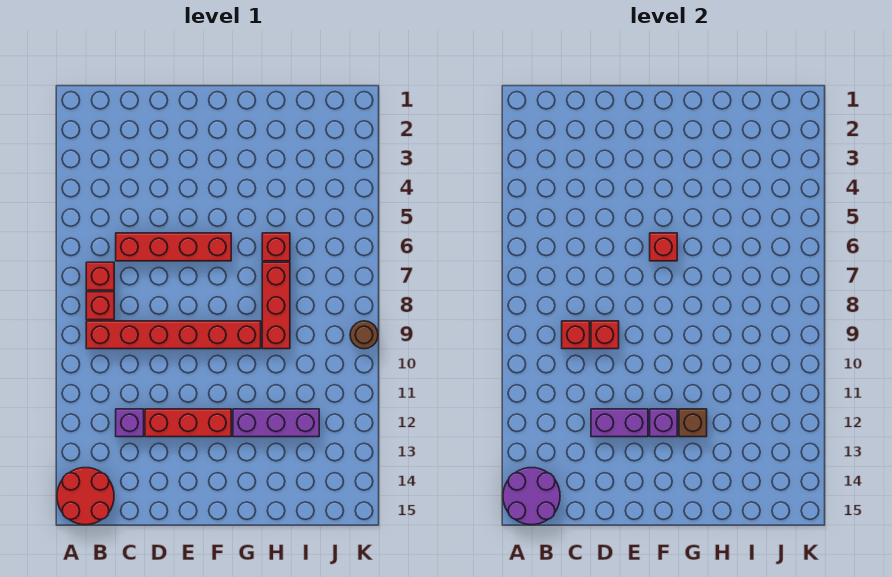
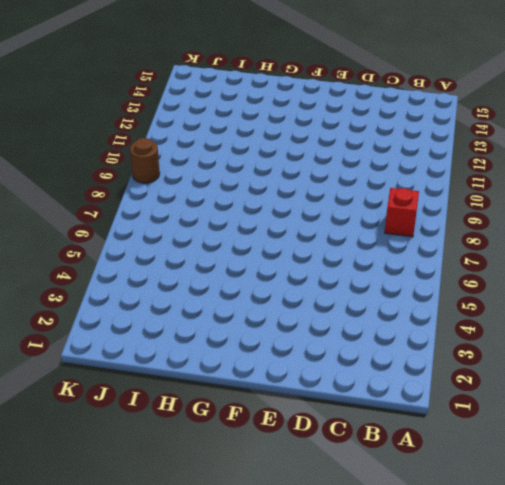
none -> red 2x2 round brick [57,468,114,525]
none -> red 1x1 brick [86,262,114,290]
none -> red 1x6 brick [86,321,261,349]

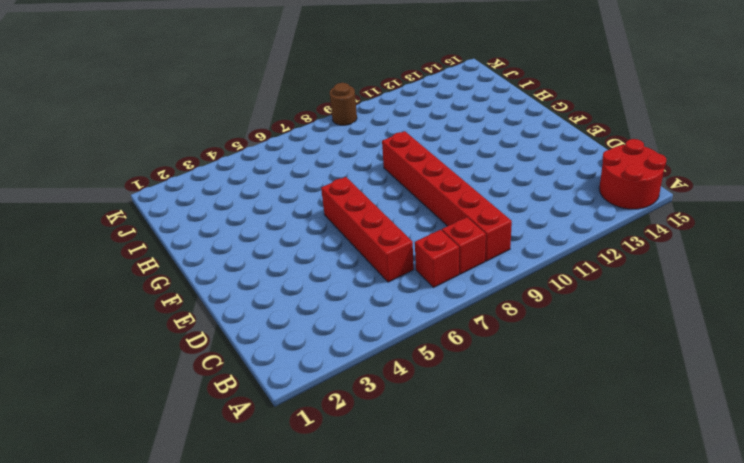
none -> purple 1x1 brick [116,409,144,437]
none -> red 1x3 brick [145,409,231,437]
none -> purple 1x3 brick [233,409,319,437]

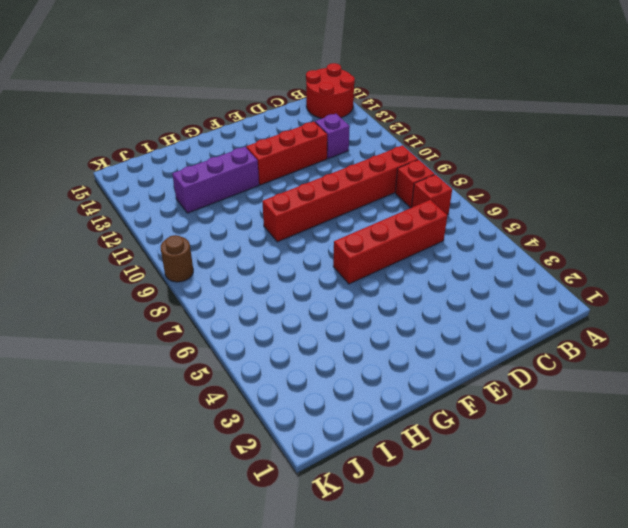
none -> red 1x1 brick [262,233,290,261]
none -> red 1x3 brick [262,262,290,349]
none -> purple 2x2 round brick [503,468,560,525]

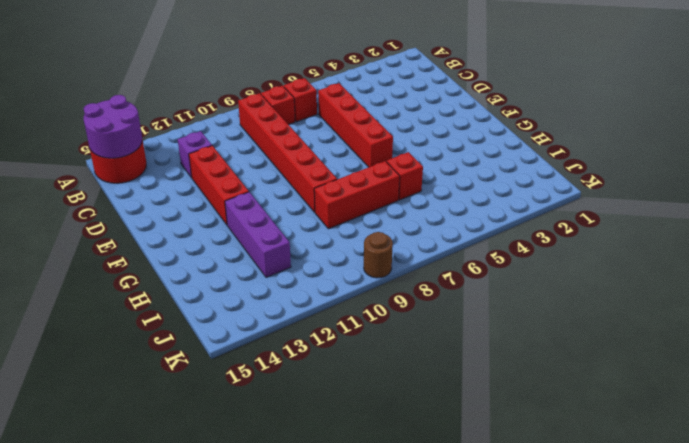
none -> red 1x1 brick [562,321,590,349]
none -> red 1x1 brick [591,321,619,349]
none -> purple 1x2 brick [591,409,648,437]

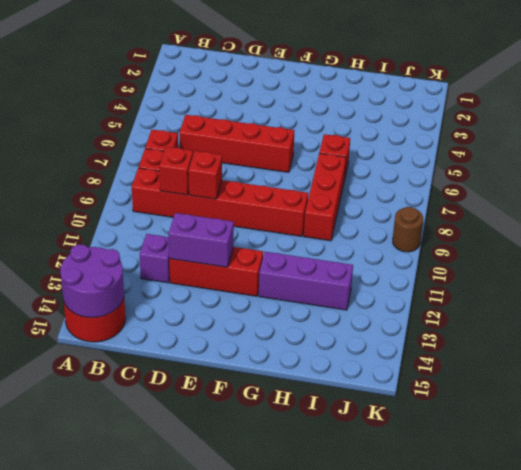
none -> red 1x1 brick [650,233,677,261]
none -> purple 1x1 brick [650,409,677,437]
none -> brown 1x1 brick [679,409,707,437]

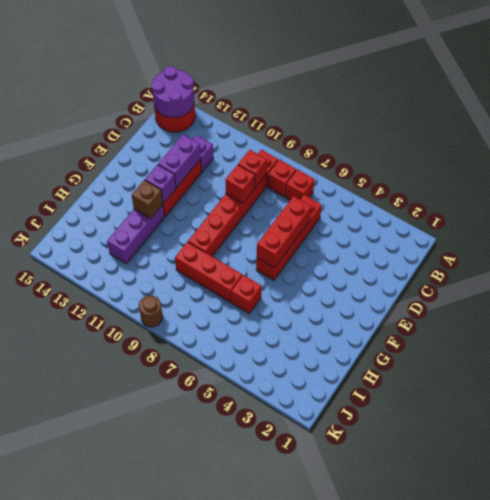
red 1x3 brick [257,196,312,268] -> red 1x1 brick [650,233,677,261]

